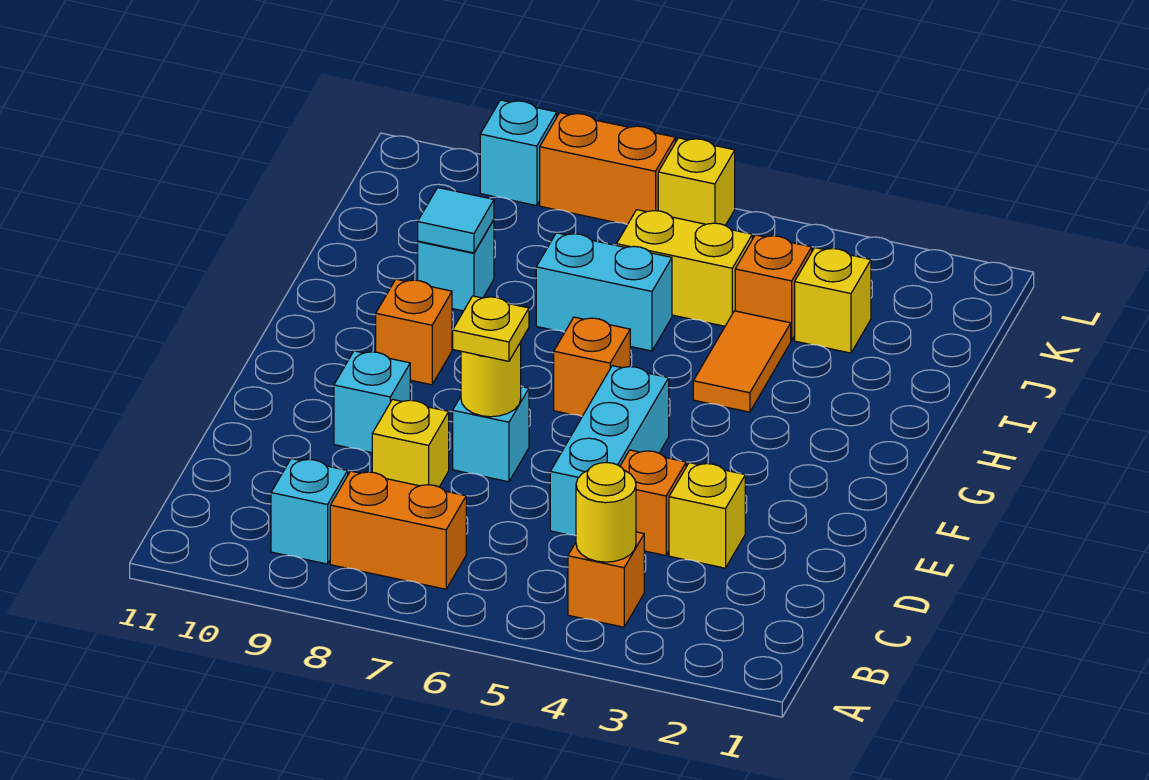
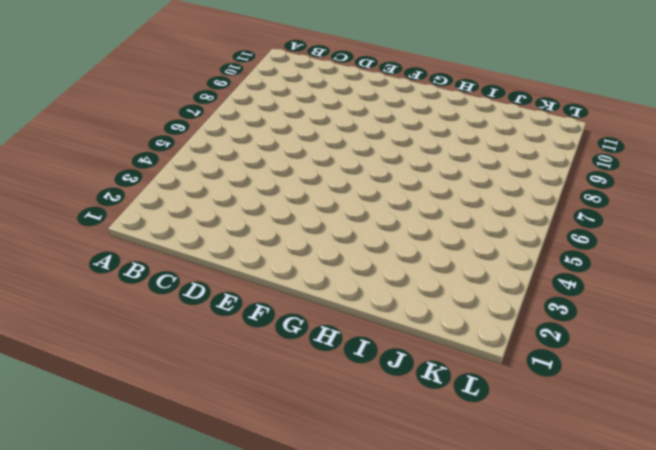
none -> orange 1x1 brick [568,532,644,627]
none -> orange 1x2 brick [330,471,466,589]
none -> cyan 1x1 brick [271,459,348,564]

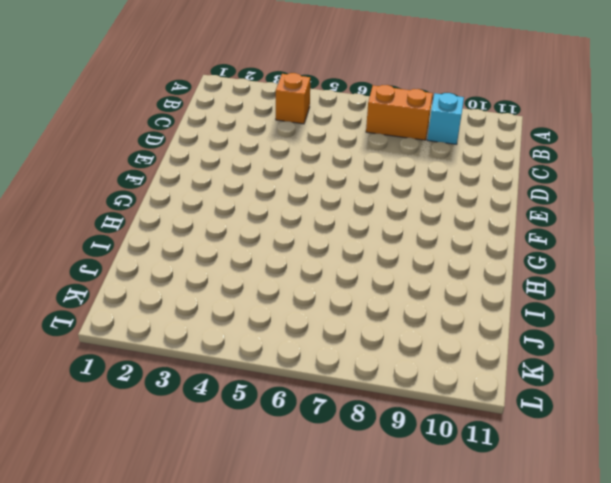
none -> yellow 1x1 brick [669,463,745,568]
none -> orange 1x1 brick [620,450,686,556]
none -> cyan 1x3 brick [550,366,669,536]

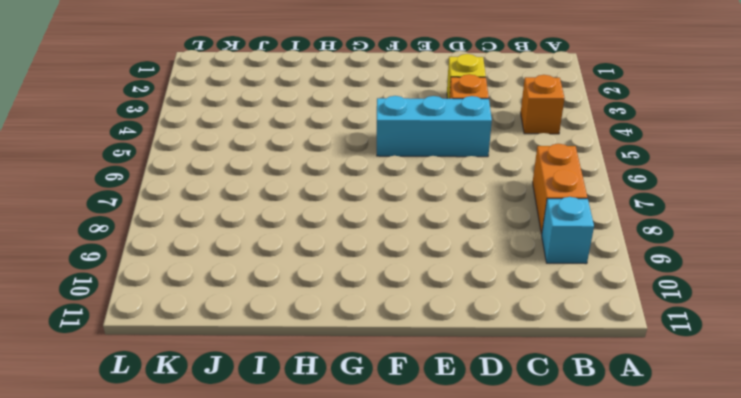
none -> yellow 1x1 brick [372,399,449,487]
none -> cyan 1x1 brick [453,387,529,482]
none -> cyan 1x1 brick [334,351,410,453]

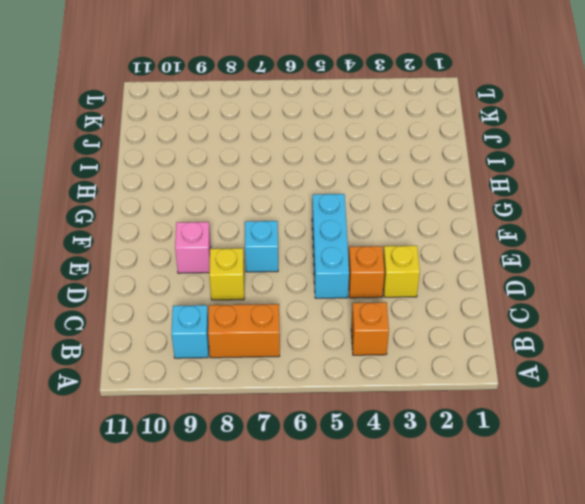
pink 1x1 brick [175,222,211,273] -> cyan 1x1 brick [334,351,410,453]
none -> orange 1x1 brick [554,317,630,416]
none -> orange 1x1 brick [376,279,452,385]
none -> orange 1x2 tile [693,311,791,412]

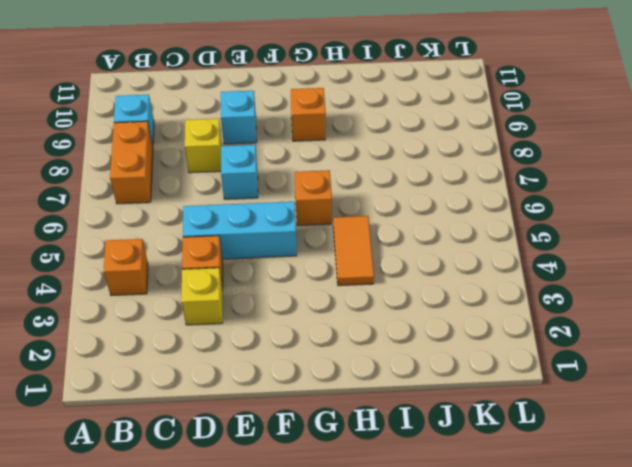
orange 1x2 tile [333,216,374,286] -> orange 1x2 tile turned to [693,311,791,412]
none -> cyan 1x2 brick [536,233,672,351]
none -> cyan 1x1 brick [418,220,494,311]
none -> yellow 1x1 brick [795,248,871,353]

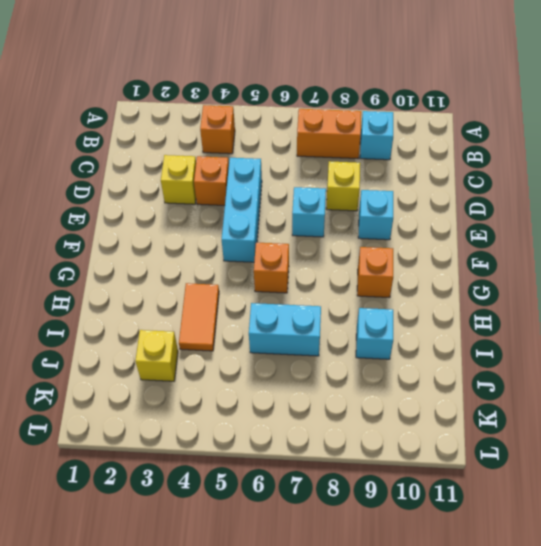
none -> orange 1x1 brick [735,235,812,340]
none -> yellow 1x2 brick [617,210,752,326]
none -> yellow 1x1 brick [658,138,735,225]

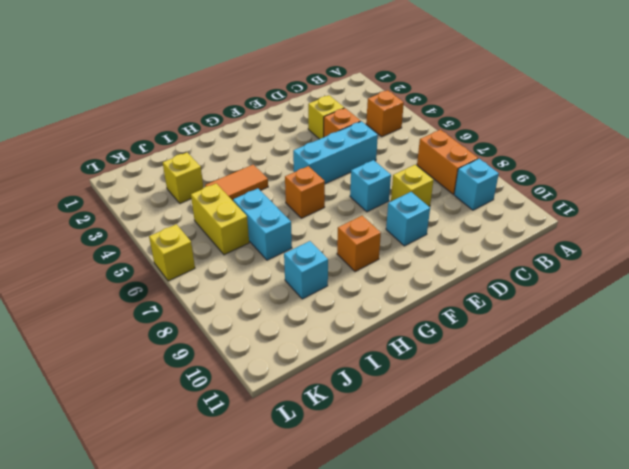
none -> orange 1x1 brick [735,235,812,340]
none -> orange 1x2 brick [540,113,675,225]
none -> cyan 1x1 brick [480,100,557,206]

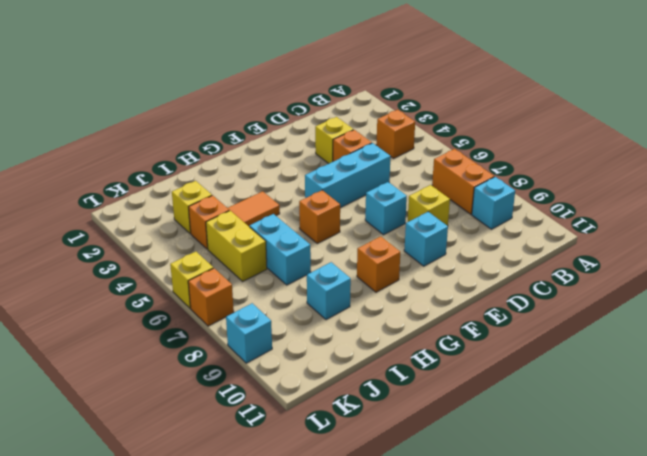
orange 1x1 brick [188,268,234,326] -> orange 1x2 brick [540,113,675,225]
none -> yellow 1x1 round brick [576,463,636,562]
none -> yellow 1x1 round brick [461,342,521,417]
none -> cyan 1x1 tile [418,188,494,253]

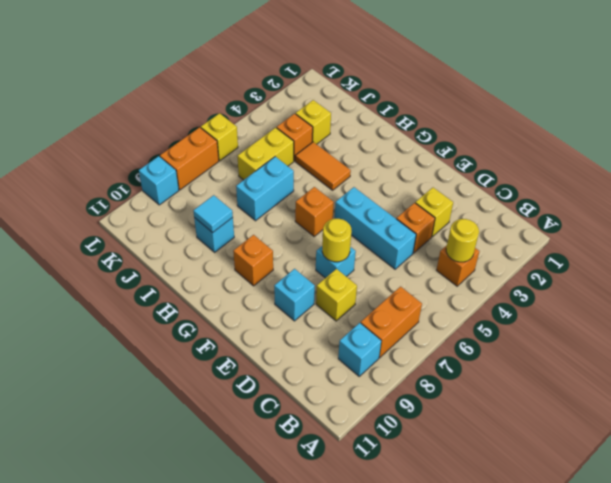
none -> yellow 1x1 plate [453,296,529,361]

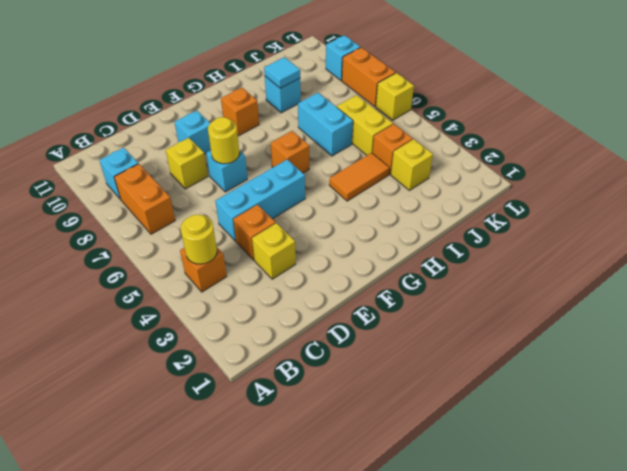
none -> yellow 1x1 plate [453,296,529,361]

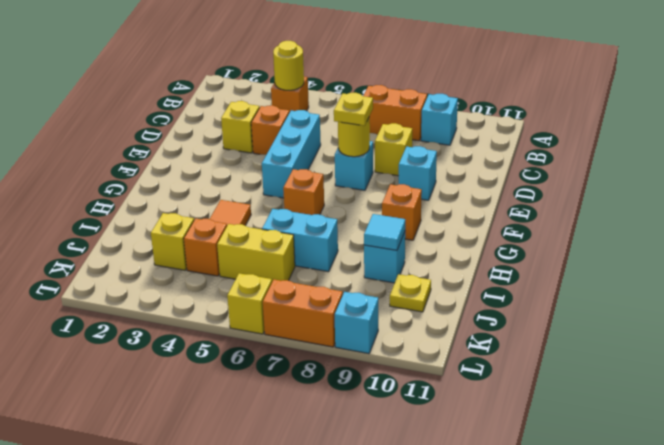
yellow 1x1 plate [390,274,431,312] -> none

